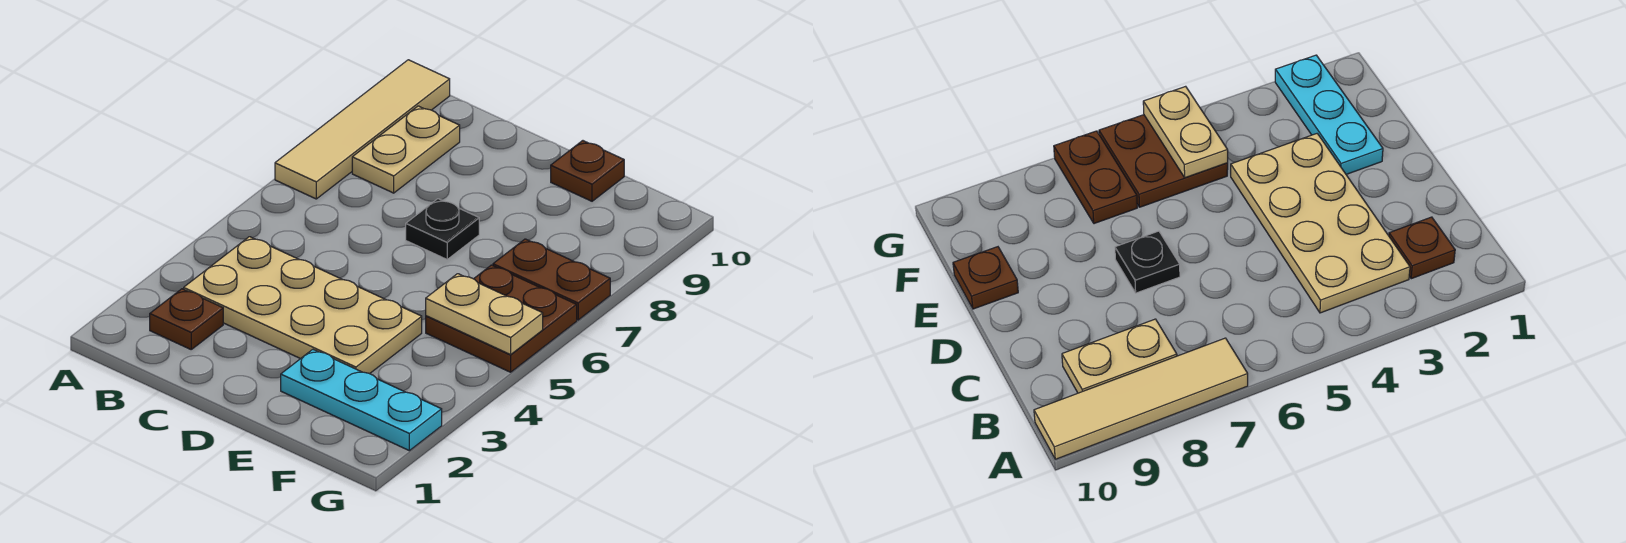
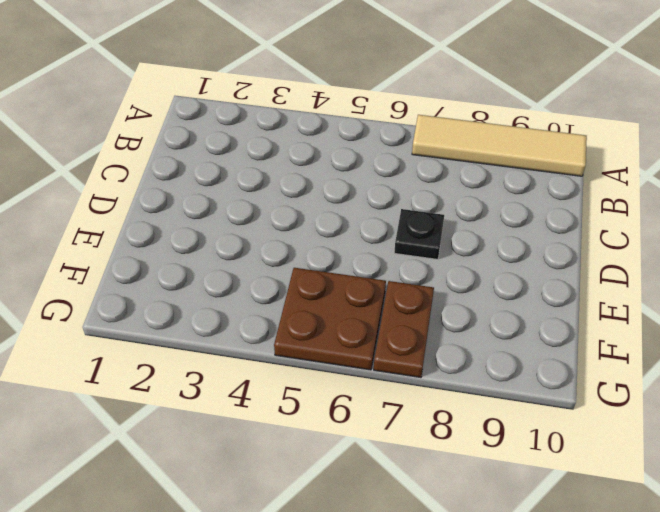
none -> brown 1x1 plate [150,289,223,349]
none -> tan 2x4 plate [184,237,422,374]

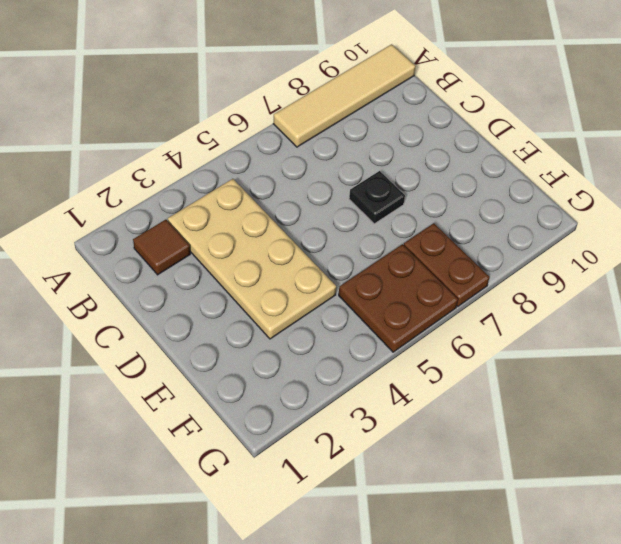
brown 1x1 tile [133,220,190,275] -> brown 1x1 plate [150,289,223,349]
none -> tan 1x2 plate [352,106,460,193]
none -> cyan 1x3 plate [281,349,442,451]

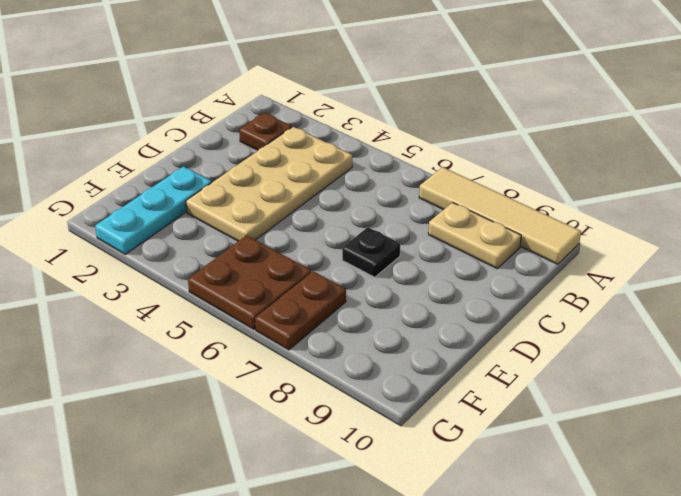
none -> brown 1x1 plate [551,141,624,201]
none -> tan 1x2 plate [426,274,543,355]

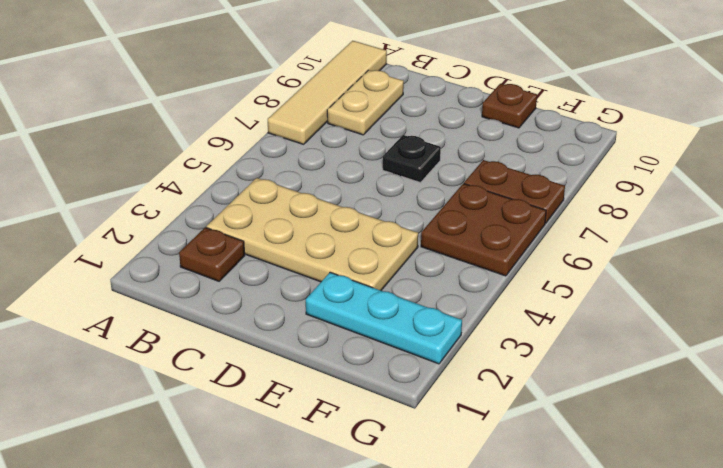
none -> tan 1x2 plate [426,274,543,355]

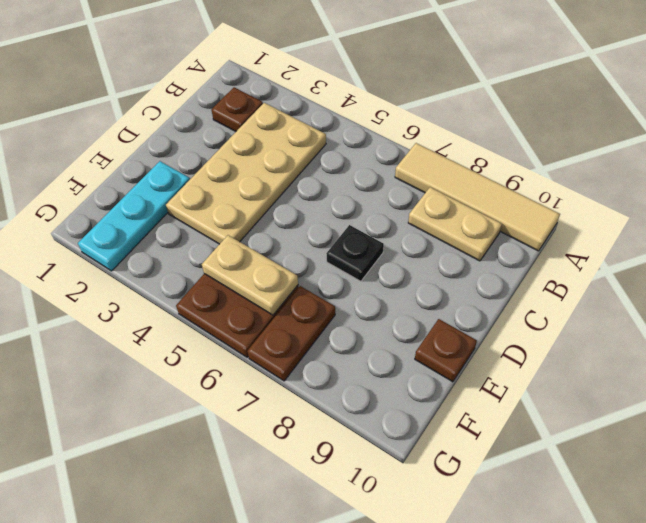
tan 1x2 plate [202,235,298,315] -> tan 1x2 plate turned to [426,274,543,355]

